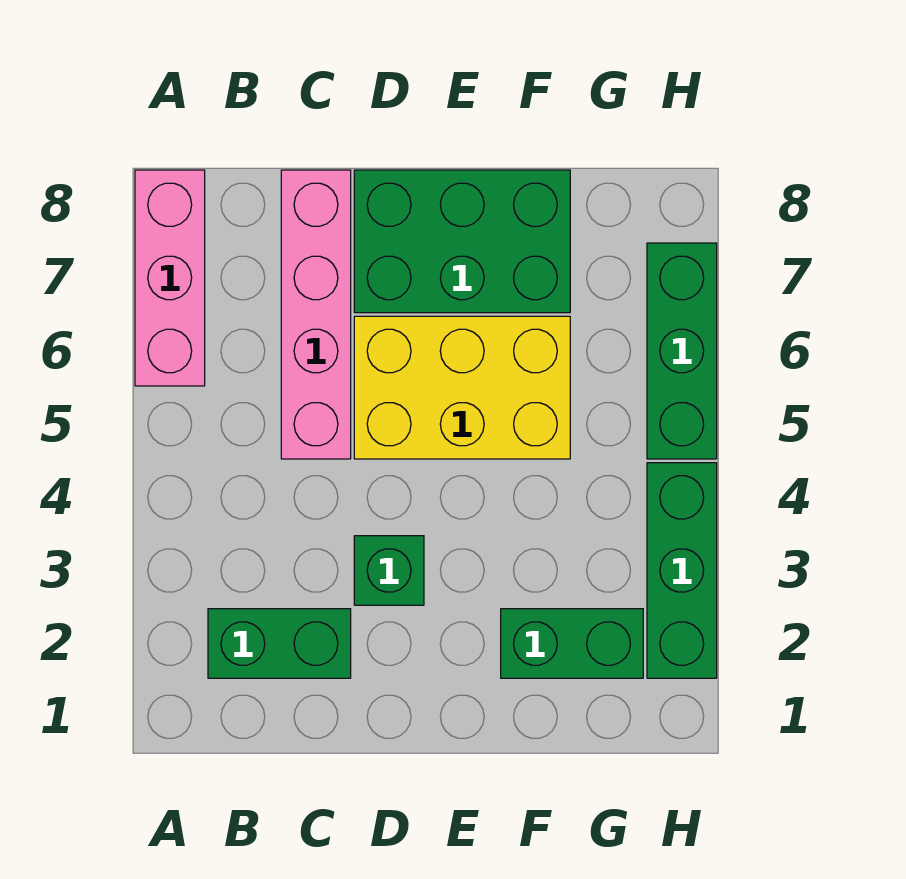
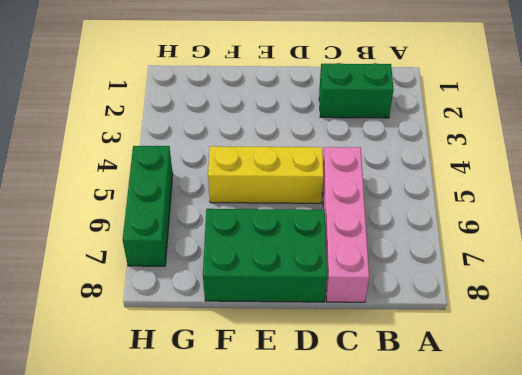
yellow 1x3 brick [208,146,324,203] -> yellow 2x3 brick [354,316,570,459]
none -> pink 1x3 brick [135,170,205,386]
none -> green 1x1 brick [354,536,424,605]

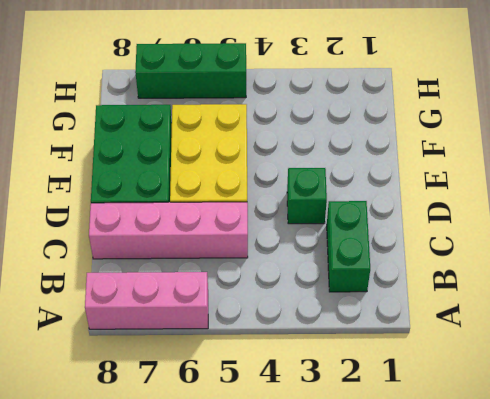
none -> green 1x2 brick [501,609,643,678]
none -> green 1x3 brick [647,463,717,678]

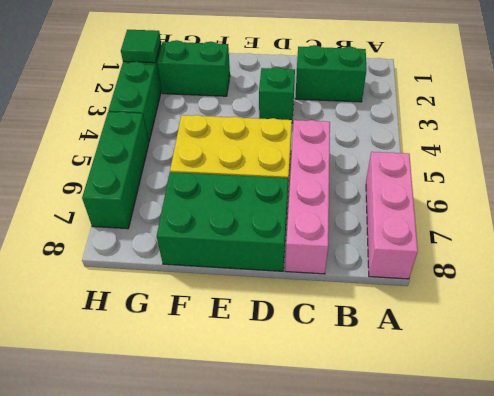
green 1x1 tile [121,30,161,63] -> none

